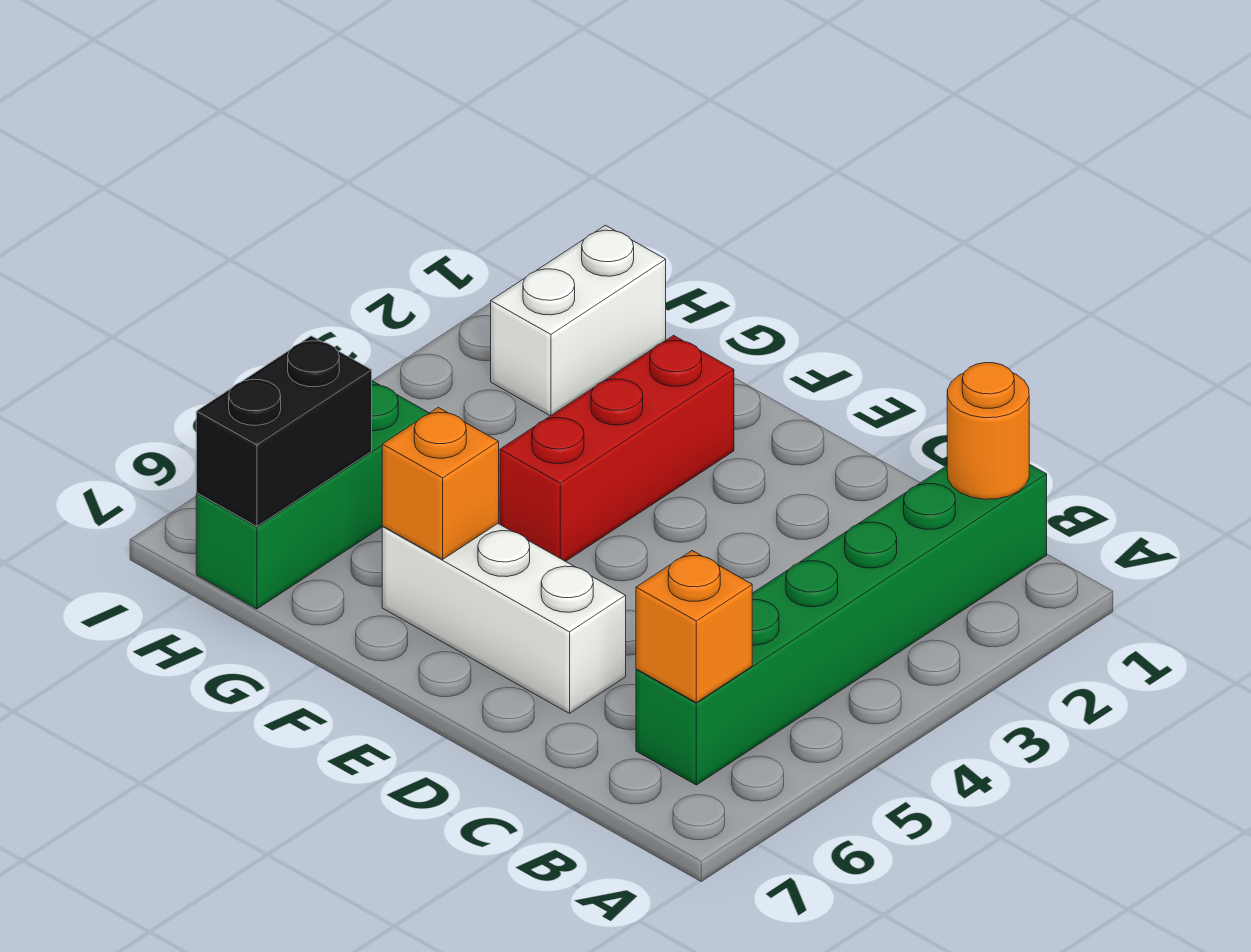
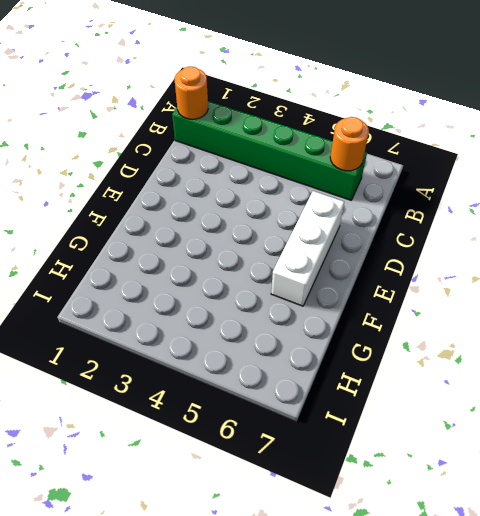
orange 1x1 round brick [330,117,369,171] -> orange 1x1 brick [636,551,752,703]
none -> red 1x3 brick [500,336,734,561]
none -> white 1x2 brick [491,225,666,416]

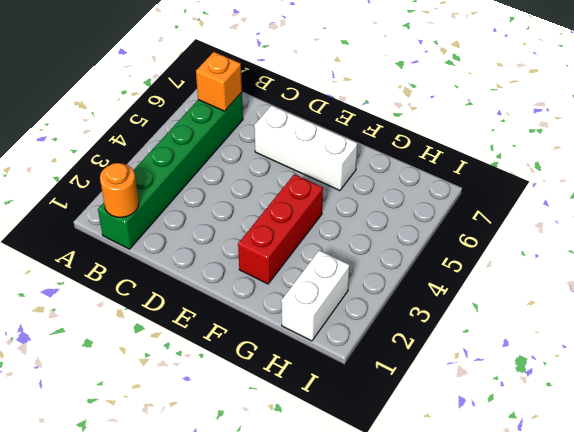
none -> green 1x3 brick [196,381,429,609]
none -> orange 1x1 brick [382,407,499,559]

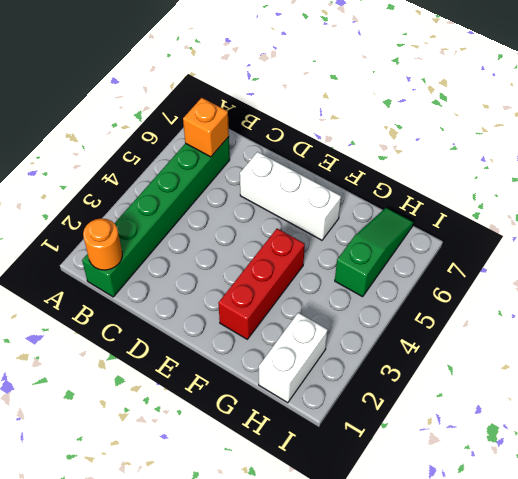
green 1x3 slope [335,208,413,297] -> green 1x3 brick [196,381,429,609]
none -> orange 1x1 brick [382,407,499,559]
none -> black 1x2 brick [196,336,372,527]

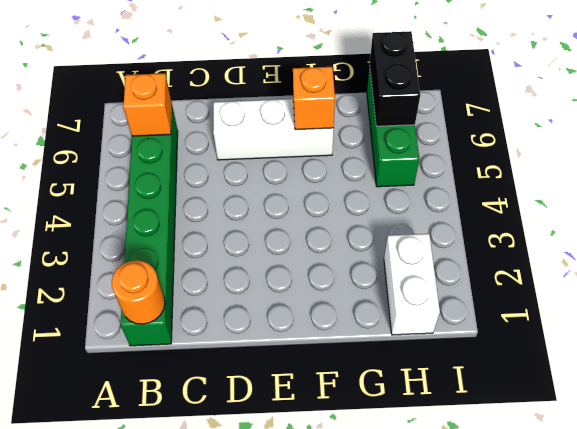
none -> red 1x3 brick [500,336,734,561]

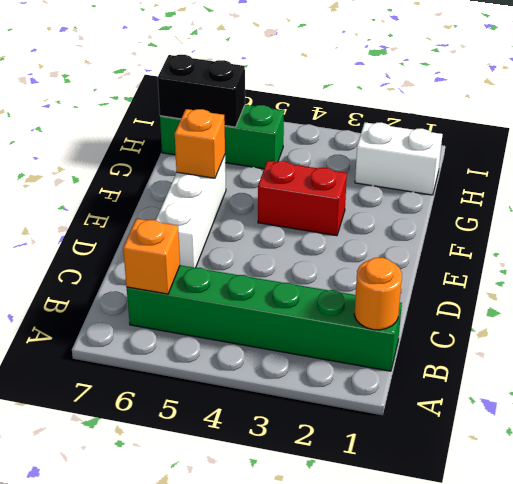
red 1x2 brick [258,161,347,236] -> red 1x3 brick [500,336,734,561]

